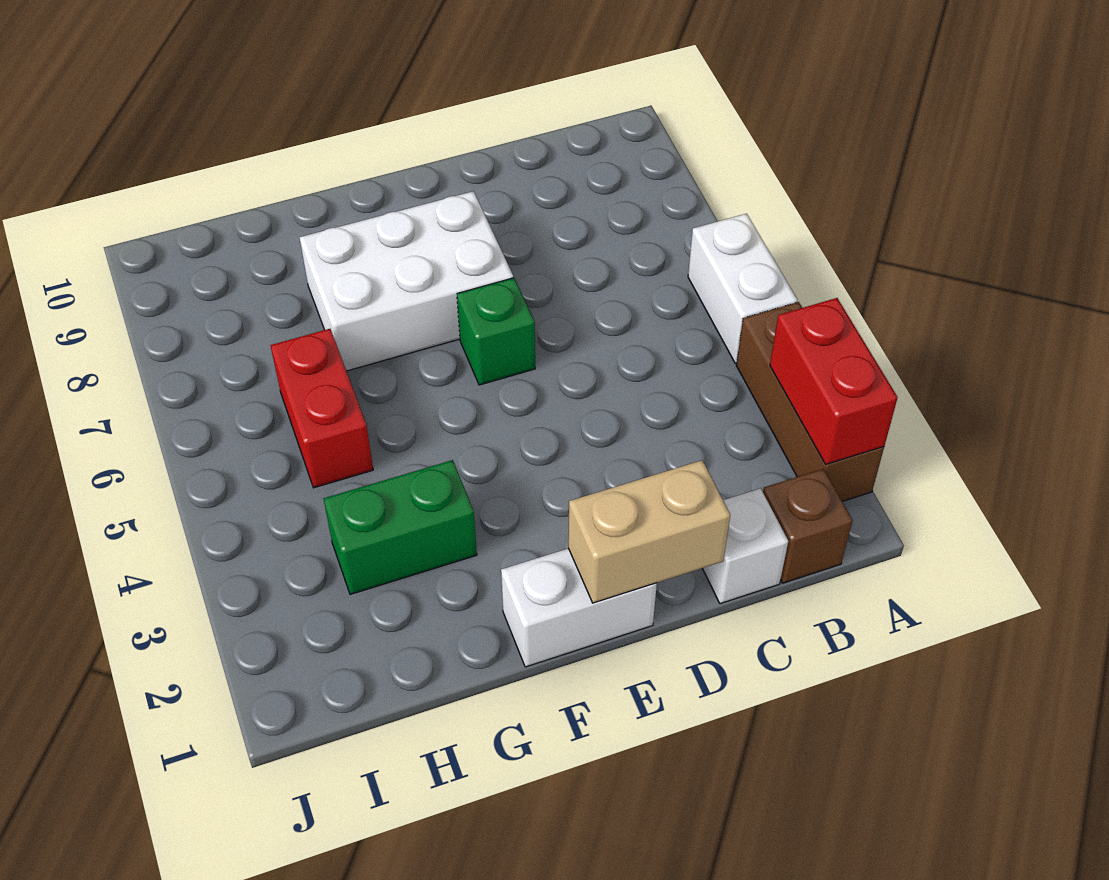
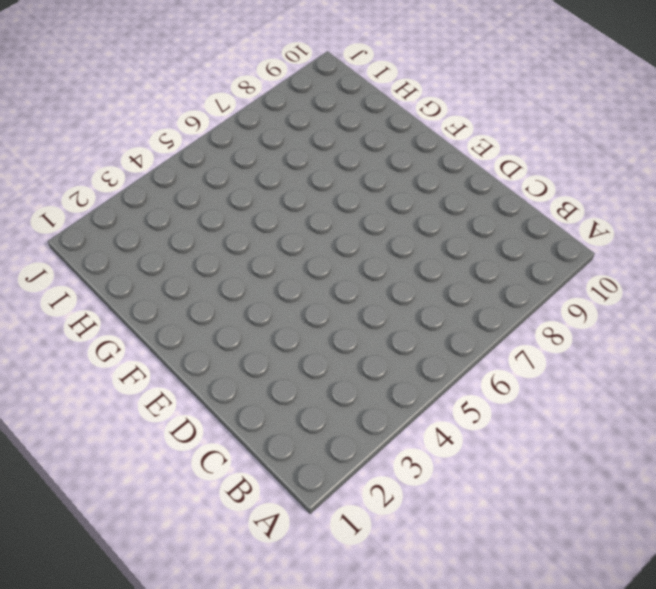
none -> brown 1x3 brick [736,302,884,501]
none -> white 1x2 brick [688,214,798,363]

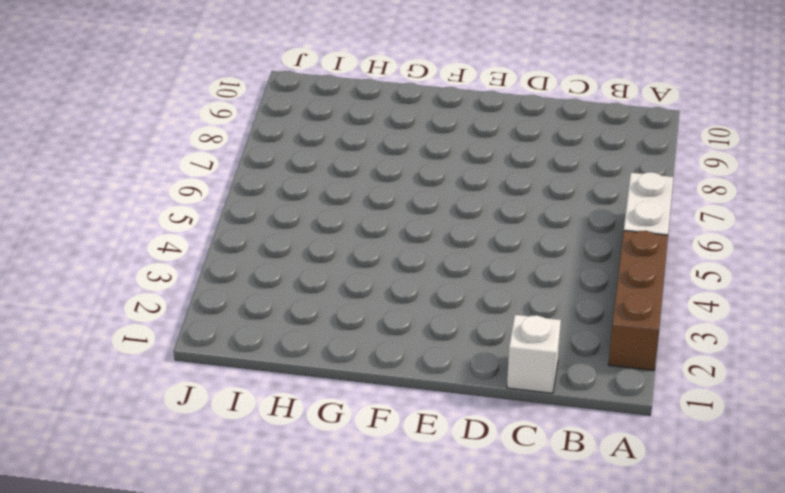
none -> brown 1x1 brick [763,469,853,583]
none -> white 1x2 brick [501,548,657,667]

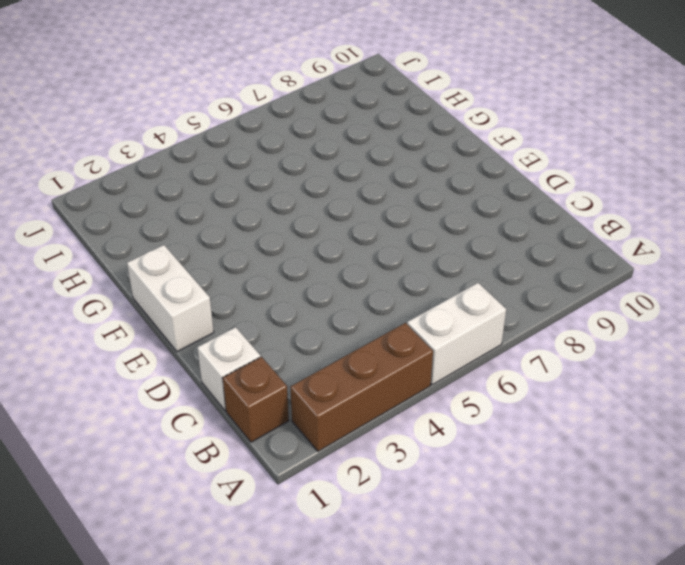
none -> green 1x1 brick [457,278,535,385]
none -> white 2x3 brick [299,191,513,371]

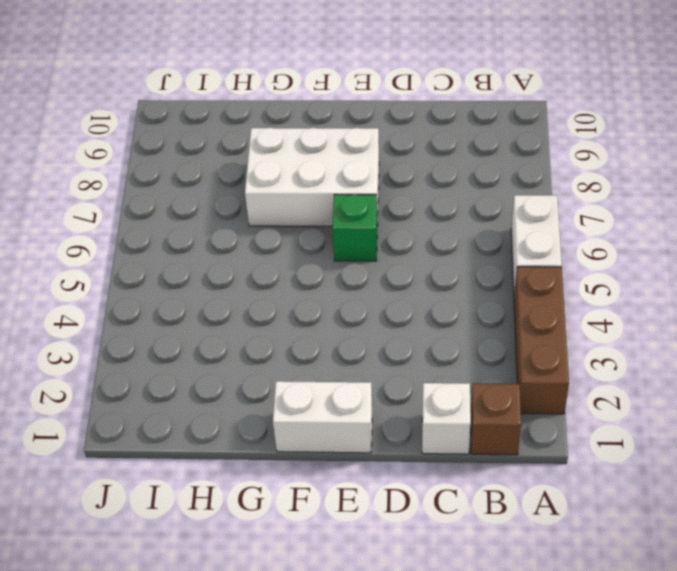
none -> green 1x2 brick [324,460,477,594]
none -> red 1x2 brick [270,329,373,488]

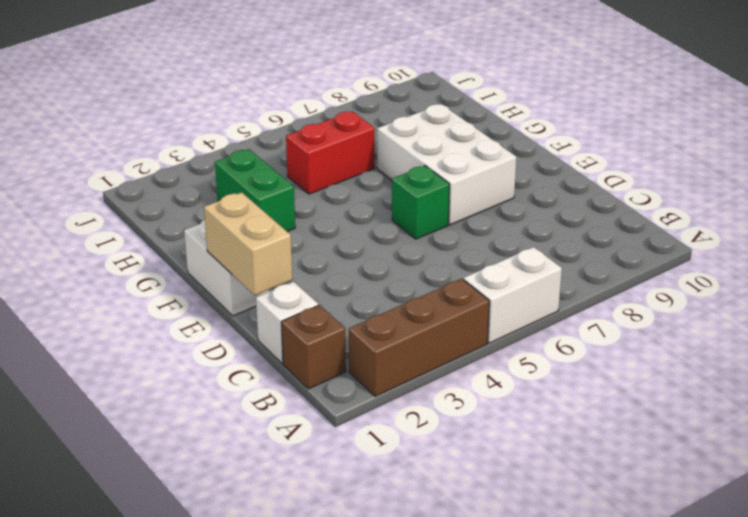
none -> red 1x2 brick [770,298,898,464]

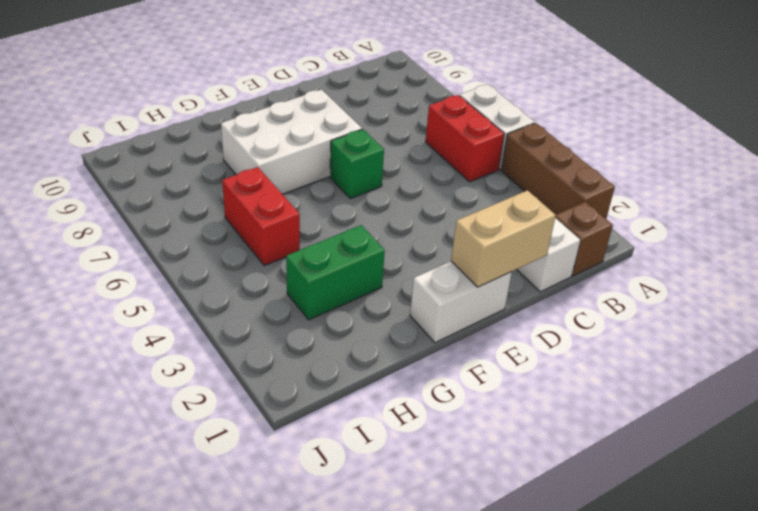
red 1x2 brick [425,95,504,182] -> red 1x2 brick moved to [770,298,898,464]

